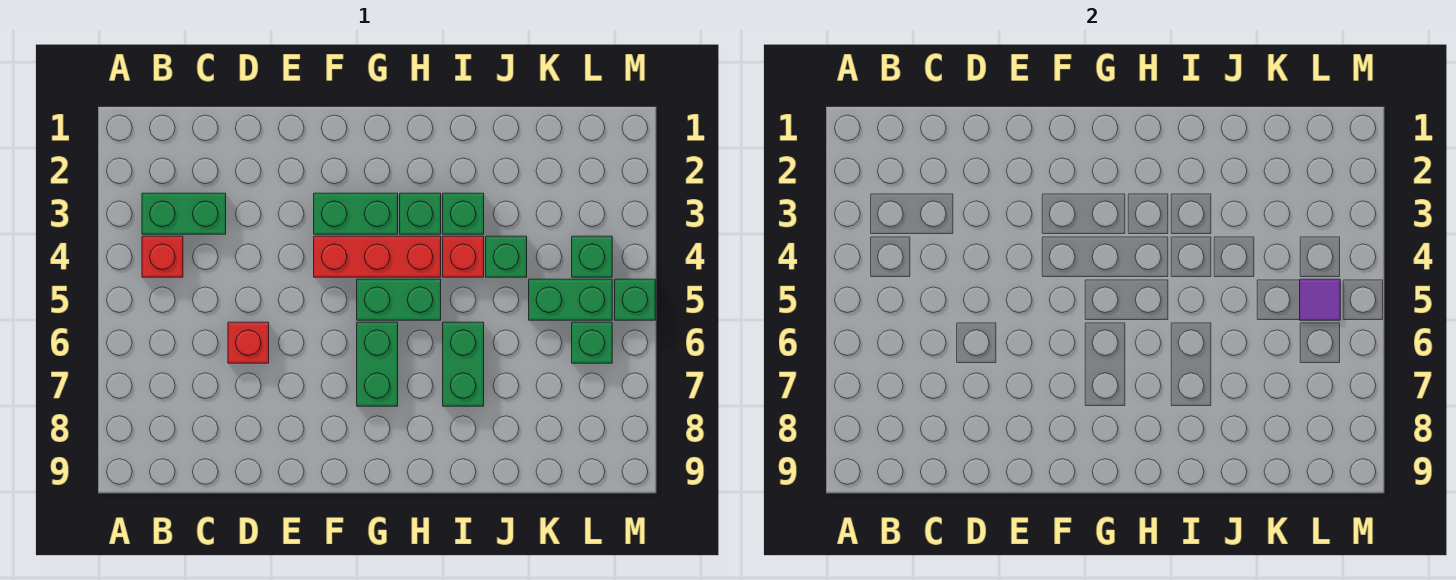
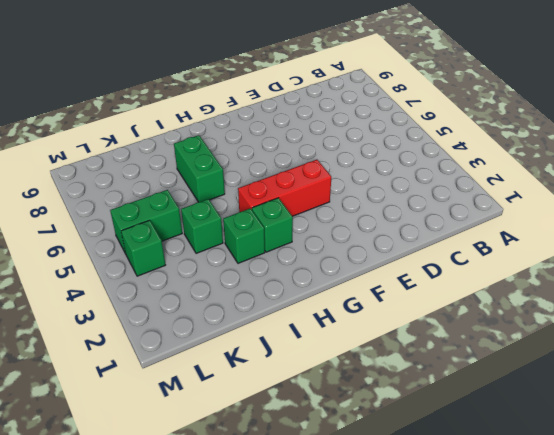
none -> green 1x2 brick [142,193,226,234]
none -> red 1x1 brick [142,236,183,277]
none -> red 1x1 brick [228,322,269,363]

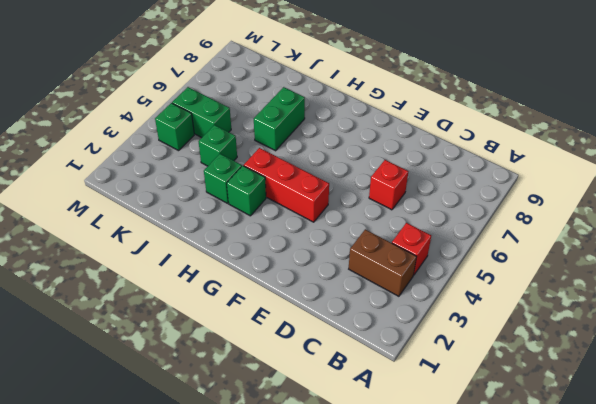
brown 1x2 brick [349,229,417,296] -> green 1x2 brick [142,193,226,234]
none -> green 1x2 brick [314,193,398,234]
none -> green 1x2 brick [357,279,441,320]
none -> green 1x2 brick [357,322,398,406]

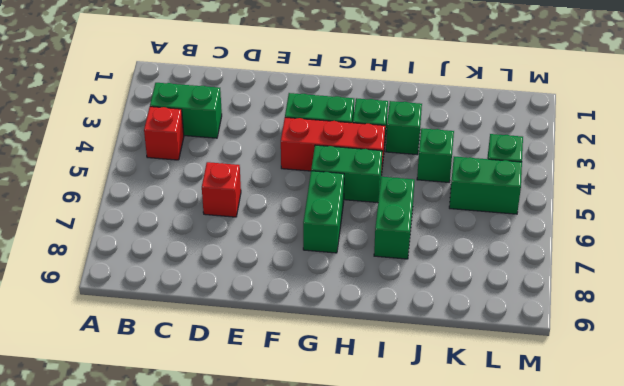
none -> red 1x1 brick [443,236,484,277]
none -> green 1x1 brick [572,322,612,363]
none -> green 1x1 brick [615,279,655,320]

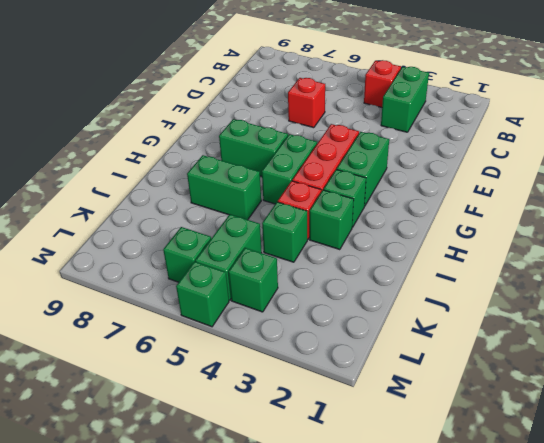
none -> purple 1x1 tile [1300,279,1340,320]

